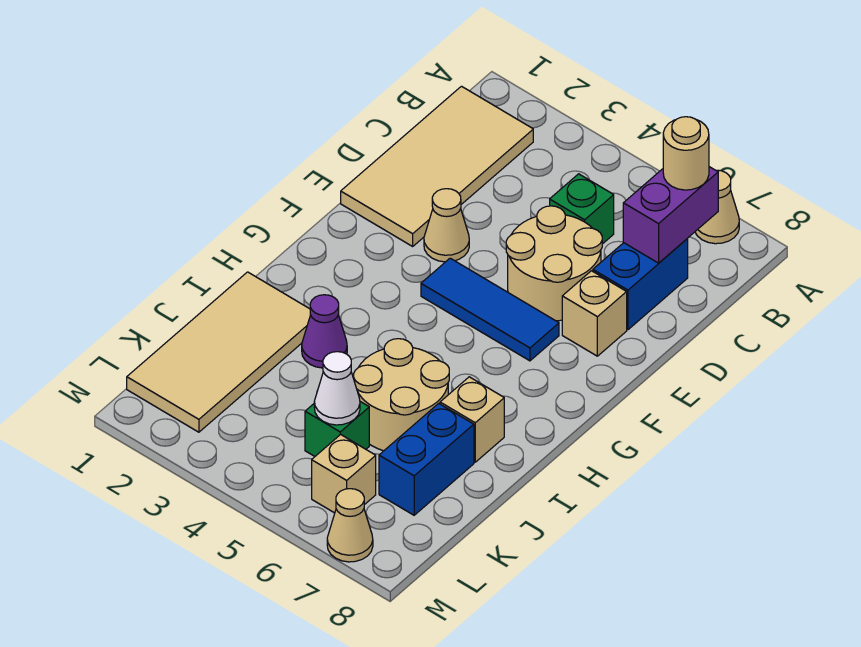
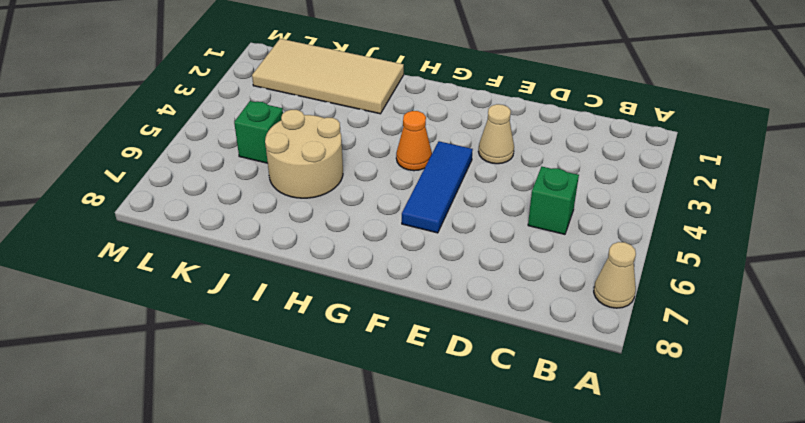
orange 1x1 cone [396,111,432,171] -> none
none -> tan 2x4 tile [341,86,533,246]
none -> blue 1x2 brick [593,239,688,330]
none -> tan 2x2 round brick [506,206,602,321]

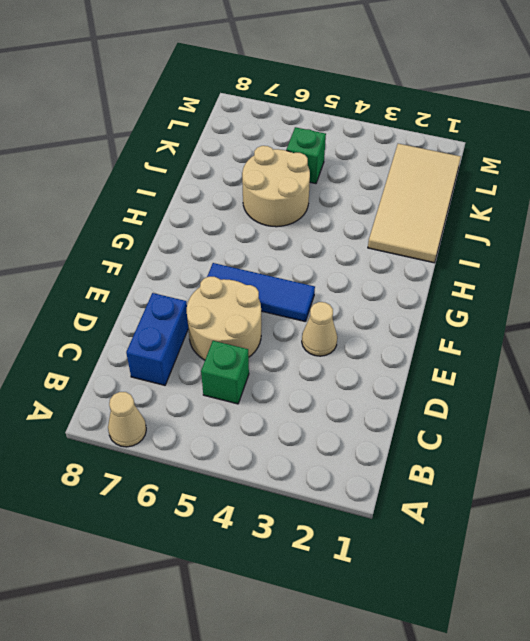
none -> tan 2x4 tile [341,86,533,246]
none -> tan 1x1 brick [562,271,627,356]
none -> purple 1x1 cone [302,295,347,368]

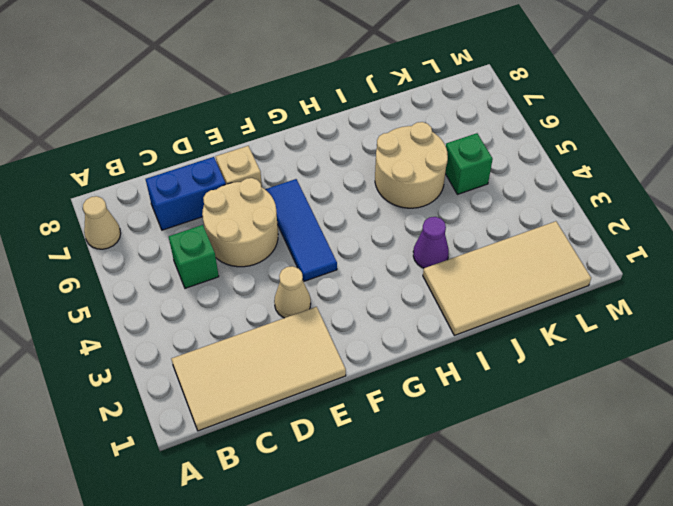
none -> tan 1x1 brick [440,377,504,462]
none -> blue 1x2 brick [379,403,474,515]
none -> tan 1x1 brick [312,435,376,513]

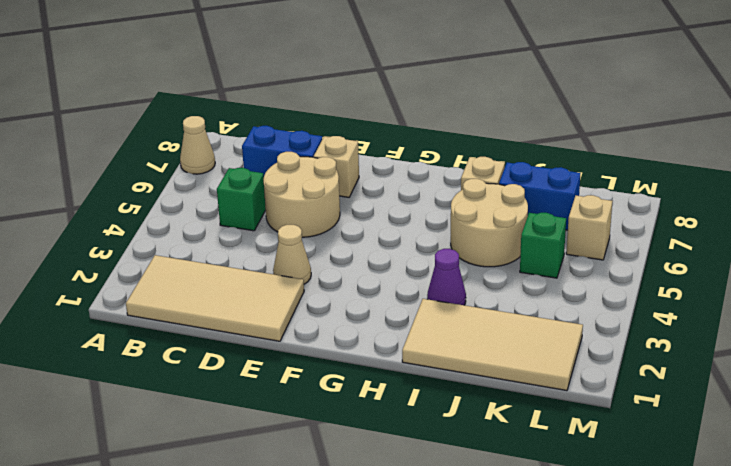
none -> blue 1x3 tile [421,258,559,361]
none -> tan 1x1 cone [327,489,373,562]
none -> purple 1x2 brick [623,167,718,263]

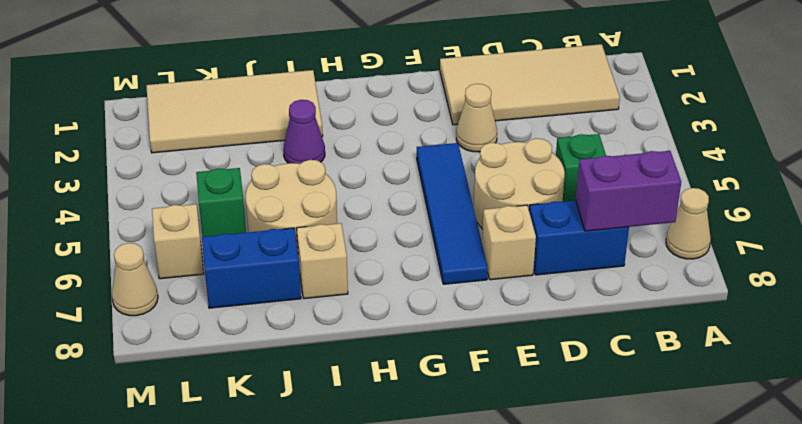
blue 1x4 tile [417,143,488,284] -> blue 1x3 tile [421,258,559,361]
none -> white 1x1 cone [314,352,360,425]
none -> tan 1x1 round brick [663,117,709,190]

